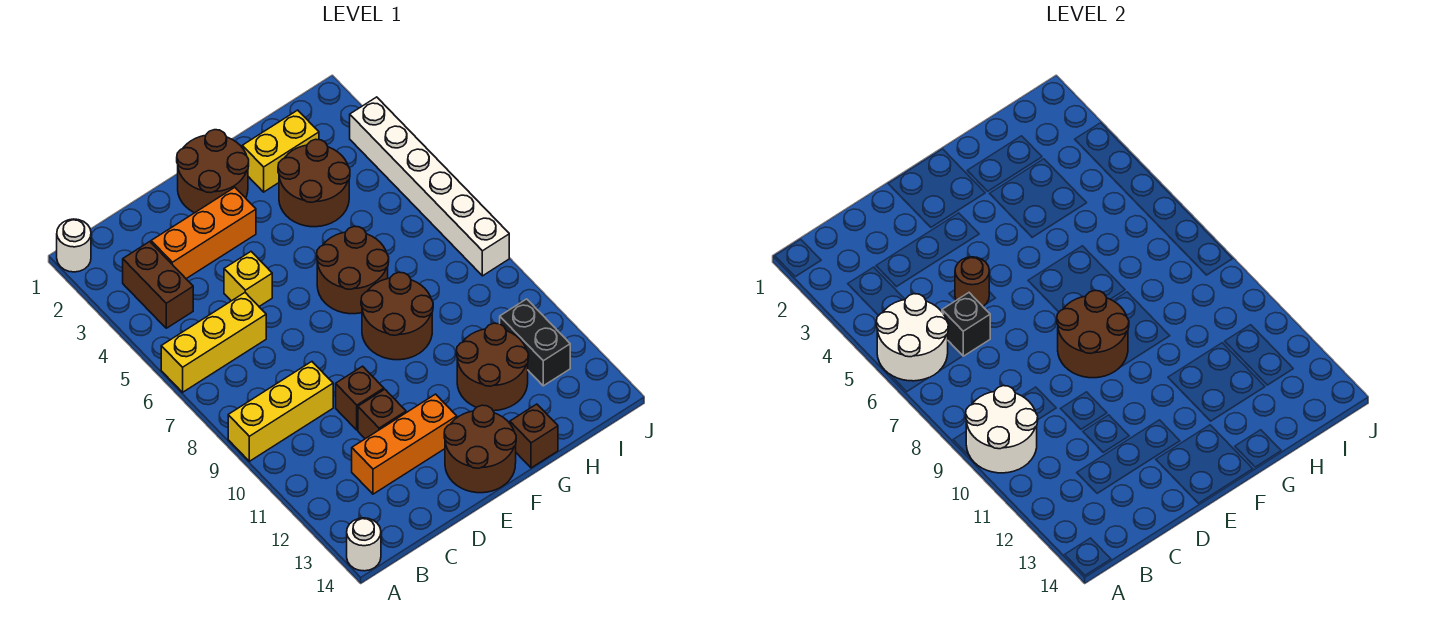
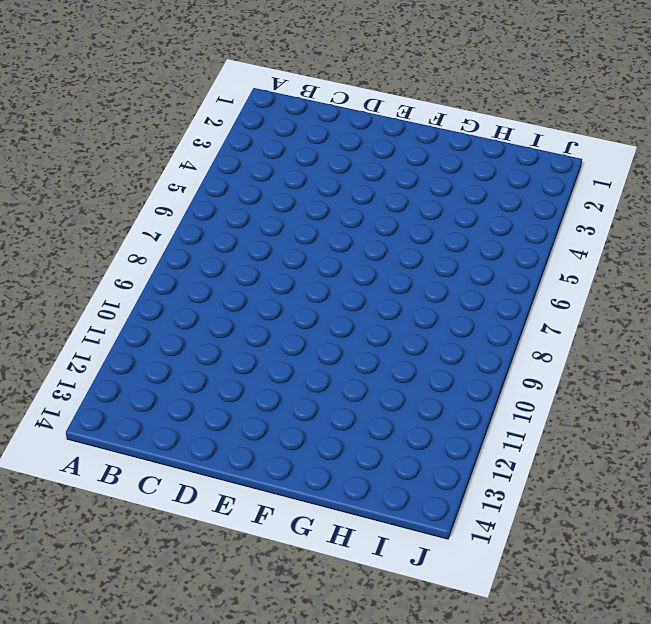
none -> white 1x1 round brick [57,219,91,272]
none -> yellow 1x3 brick [161,293,266,392]
none -> yellow 1x3 brick [228,362,333,461]

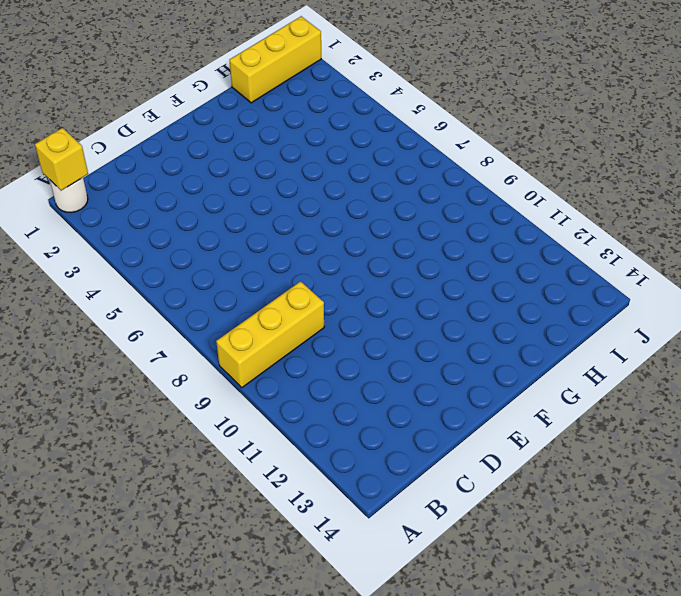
yellow 1x1 brick [35,128,88,191] -> yellow 1x1 brick moved to [224,252,272,306]
yellow 1x3 brick [230,16,321,103] -> yellow 1x3 brick moved to [161,293,266,392]
none -> white 1x1 round brick [347,518,381,571]
none -> brown 1x2 brick [123,242,193,328]
none -> orange 1x3 brick [151,187,256,279]

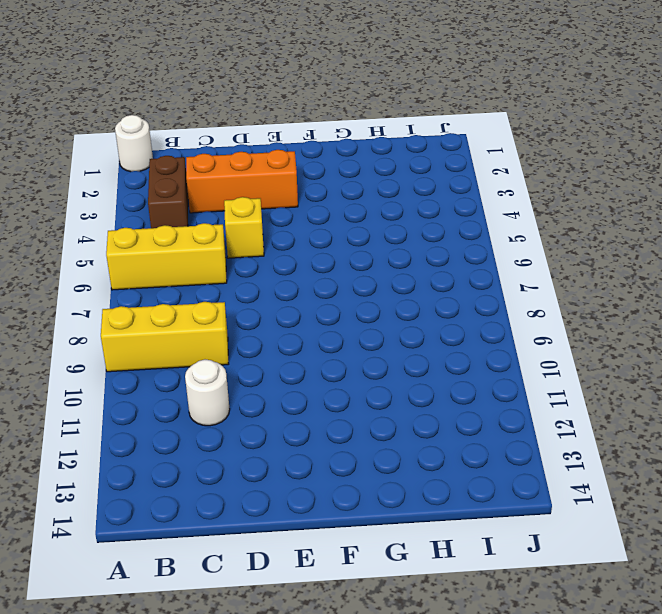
white 1x1 round brick [185,360,230,426] -> white 1x1 round brick moved to [347,518,381,571]
none -> orange 1x3 brick [352,394,457,494]
none -> brown 1x1 brick [336,366,384,430]
none -> brown 1x1 brick [358,389,406,439]

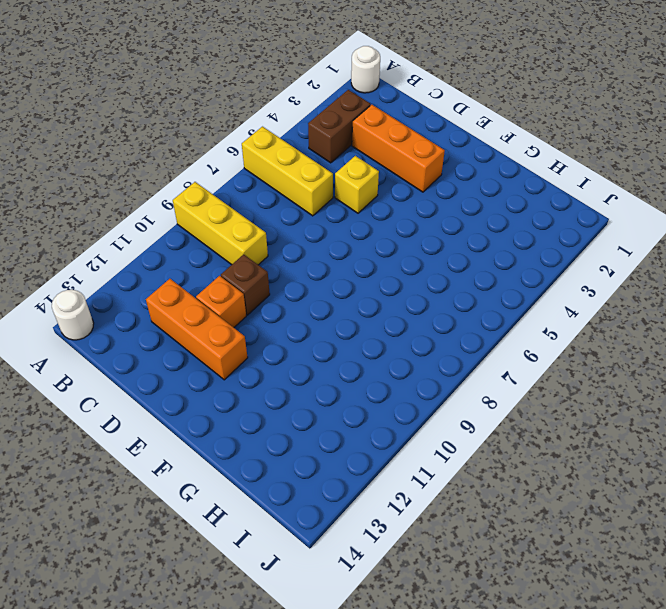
orange 1x1 brick [196,276,246,328] -> brown 1x1 brick [358,389,406,439]
none -> brown 2x2 round brick [177,130,249,213]
none -> brown 2x2 round brick [444,405,516,493]
none -> brown 2x2 round brick [317,226,389,314]

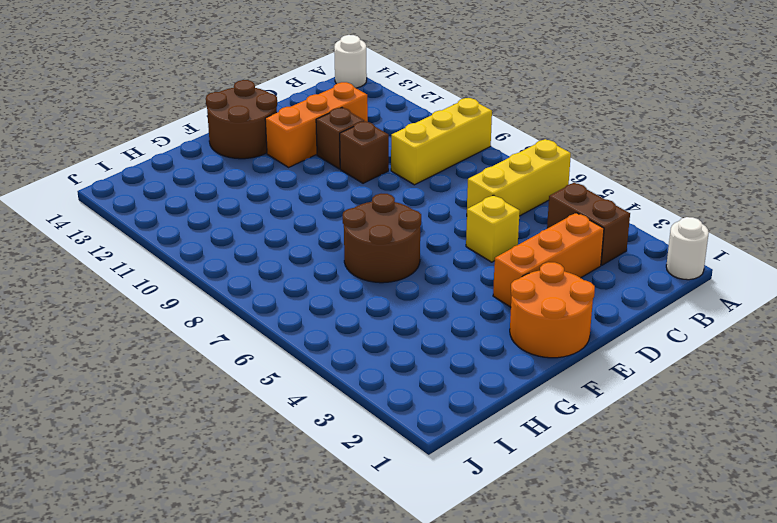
orange 2x2 round brick [510,262,595,358] -> brown 2x2 round brick [177,130,249,213]
none -> brown 2x2 round brick [361,272,433,360]
none -> yellow 1x2 brick [242,110,319,192]
none -> brown 2x2 round brick [278,139,350,227]

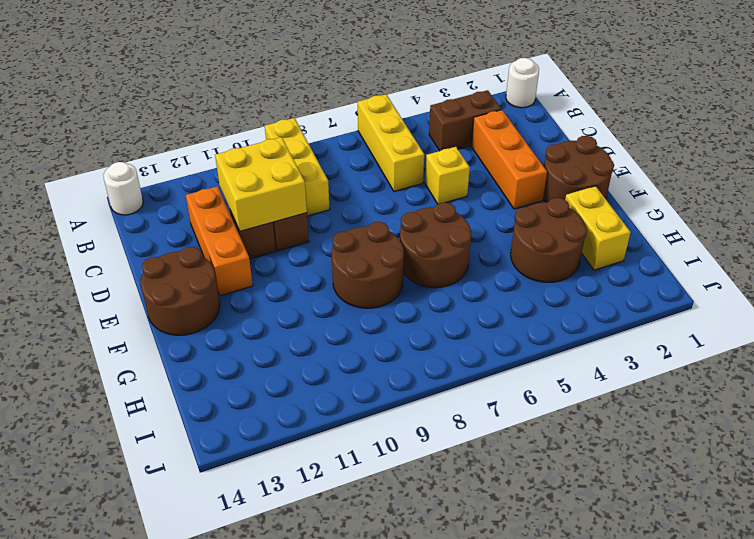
yellow 2x2 brick [215,137,307,231] -> none
none -> brown 2x2 round brick [456,323,529,411]
none -> brown 1x1 brick [510,404,558,468]
none -> black 1x2 brick [500,299,570,386]

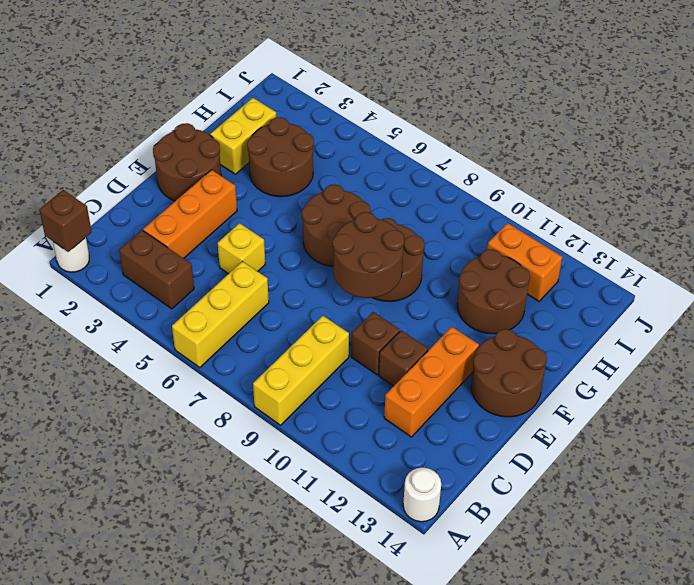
brown 1x1 brick [39,190,92,252] -> brown 1x1 brick moved to [510,404,558,468]
orange 1x2 brick [487,223,562,301] -> black 1x2 brick [500,299,570,386]
none -> white 1x6 brick [350,97,509,276]
none -> white 2x2 round brick [876,294,949,381]
none -> white 2x2 round brick [966,386,1038,473]

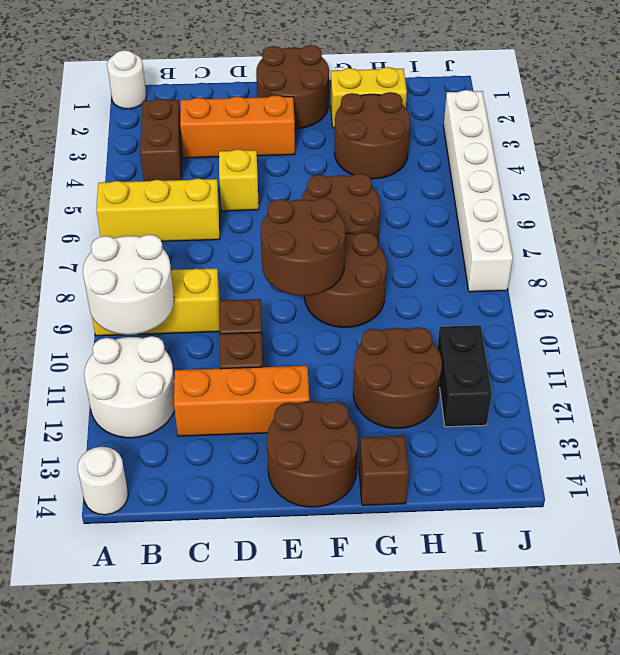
white 2x2 round brick [84,336,175,438] -> white 2x2 round brick moved to [876,294,949,381]
none -> black 1x1 brick [942,293,990,356]
none -> brown 1x1 round brick [955,257,989,306]

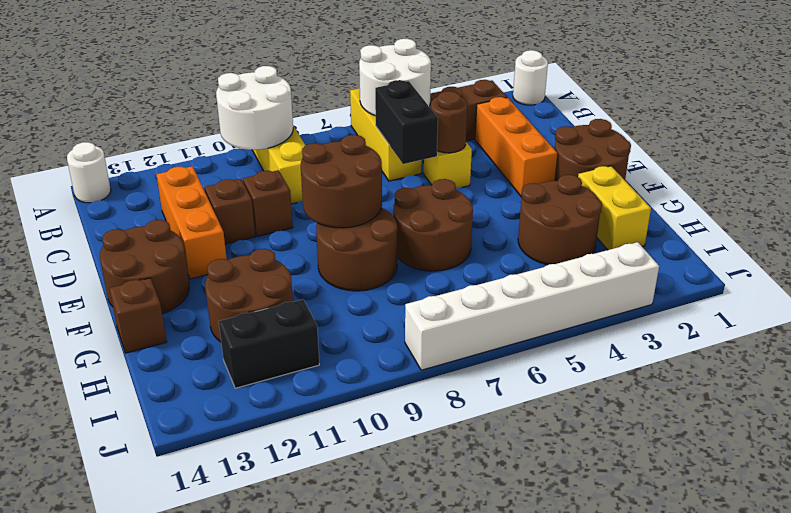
black 1x2 brick [375,80,438,164] -> black 1x1 brick [942,293,990,356]

